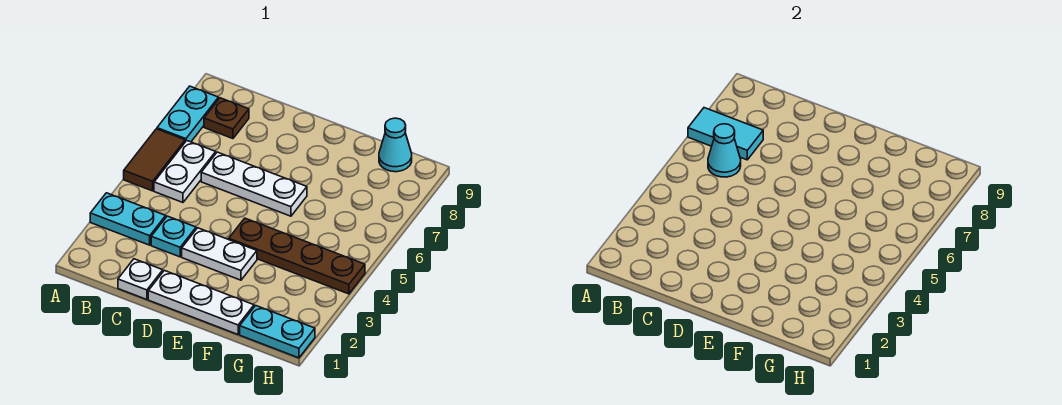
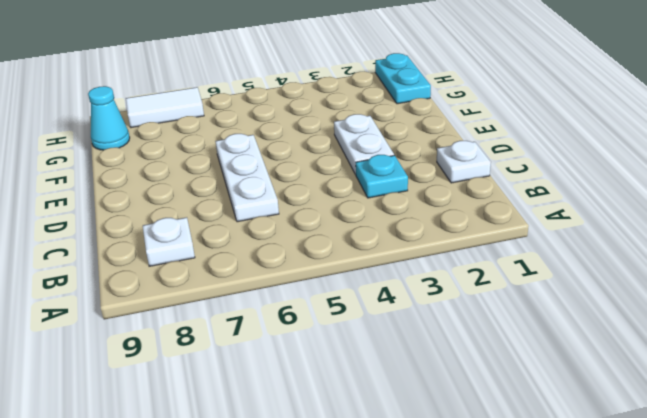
white 1x1 plate [143,217,195,266] -> brown 1x1 plate [204,98,249,139]
white 1x2 tile [126,87,204,128] -> none
none -> cyan 1x2 plate [90,193,166,245]
none -> brown 1x2 tile [124,129,185,191]
none -> cyan 1x2 plate [157,86,219,142]

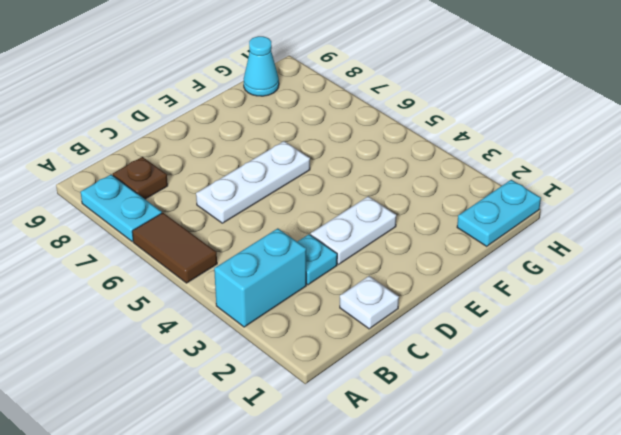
cyan 1x2 brick [214,228,306,327] -> cyan 1x2 plate [90,193,166,245]
none -> white 1x2 plate [154,141,216,202]
none -> white 1x3 plate [148,270,254,334]
none -> brown 1x4 plate [229,218,365,294]

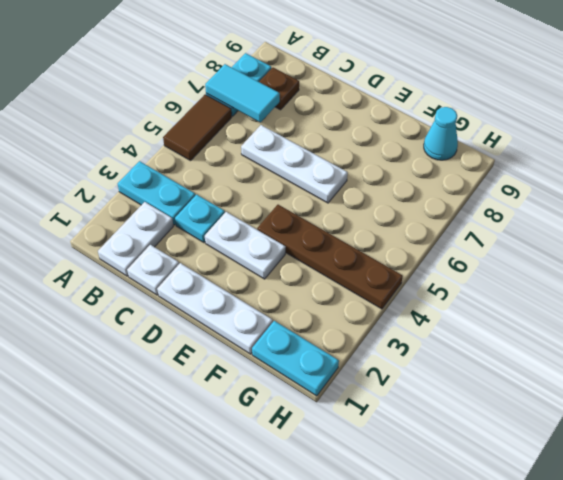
white 1x2 plate [98,202,173,276] -> white 1x2 plate moved to [154,141,216,202]
none -> cyan 1x1 cone [708,124,741,177]

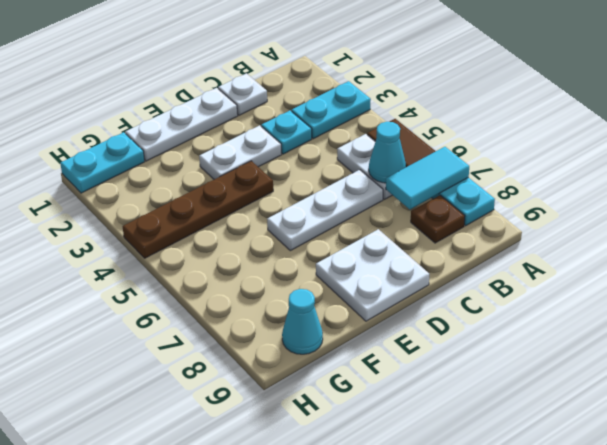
white 2x2 plate [316,229,429,321] -> none

